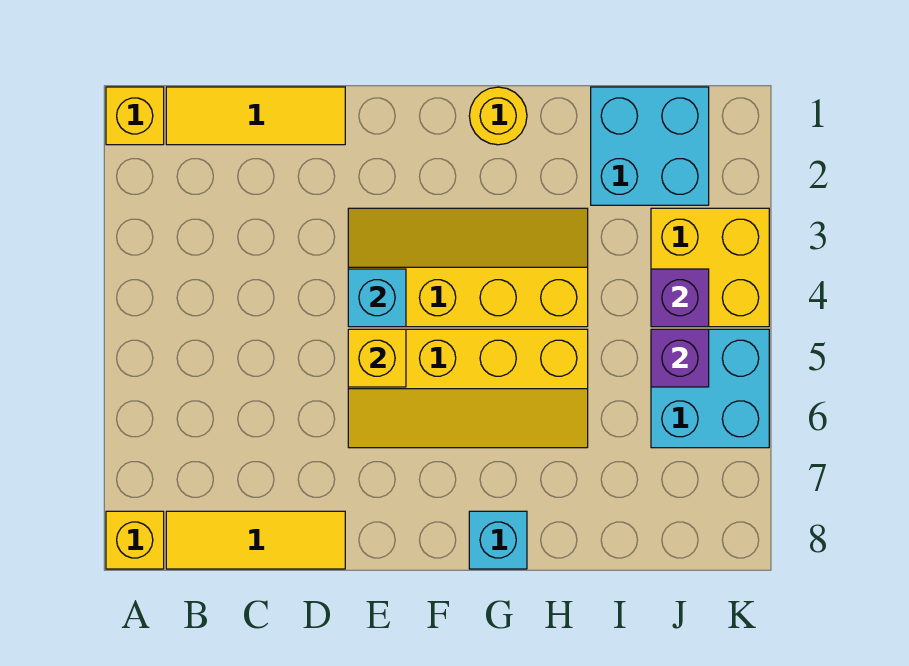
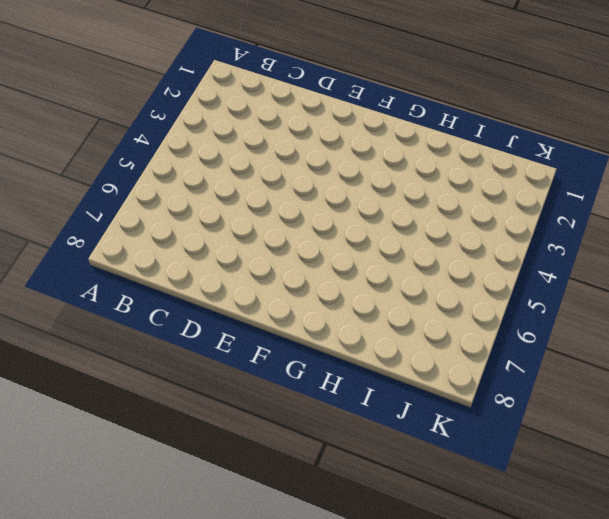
none -> yellow 1x1 brick [106,87,164,145]
none -> yellow 1x1 brick [106,511,164,569]
none -> yellow 1x3 tile [166,87,345,145]

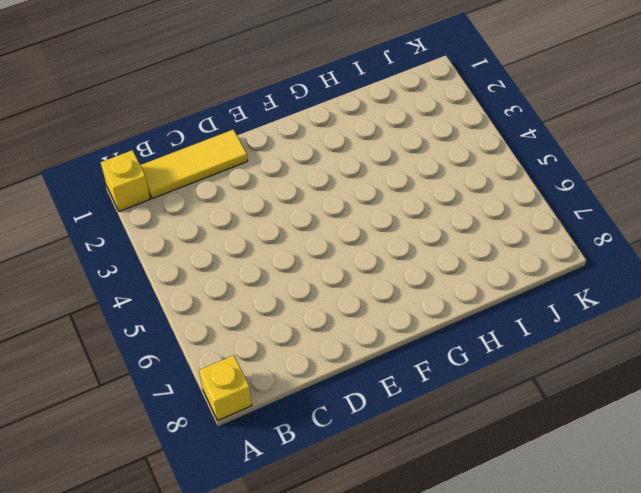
none -> yellow 1x3 tile [166,511,345,569]
none -> yellow 2x4 slope [348,208,588,327]
none -> yellow 2x4 slope [348,329,588,448]

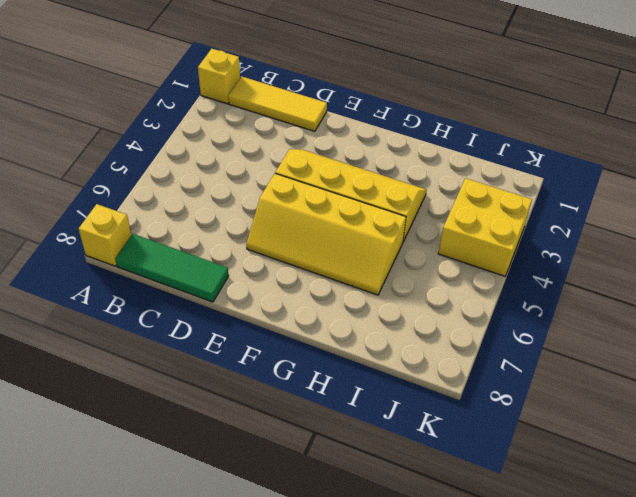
green 1x3 tile [115,234,229,302] -> yellow 1x3 tile [166,511,345,569]
none -> yellow 1x1 round brick [469,87,527,145]
none -> cyan 1x1 brick [469,511,527,569]
none -> cyan 2x2 brick [591,87,709,205]

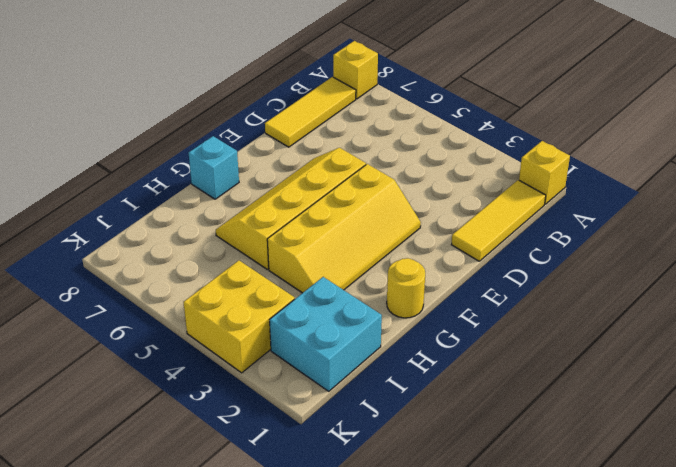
none -> cyan 2x2 brick [651,329,769,448]
none -> cyan 1x1 brick [348,269,406,327]
none -> yellow 1x1 brick [348,329,406,387]

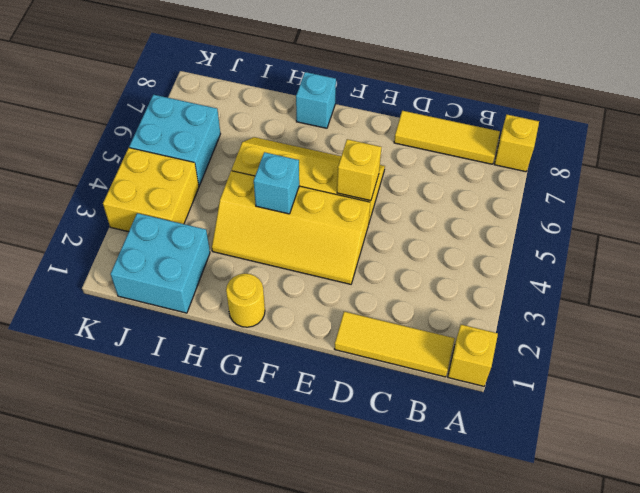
cyan 1x1 brick [254,152,299,214] -> cyan 1x1 brick moved to [348,269,406,327]
none -> purple 1x1 brick [651,269,709,327]
none -> purple 1x1 brick [651,329,709,387]

